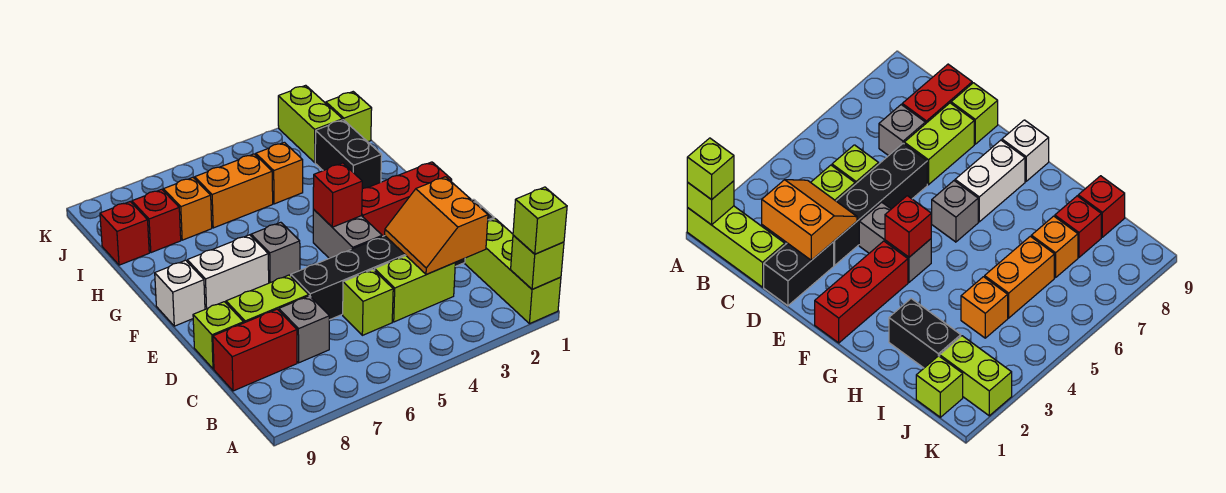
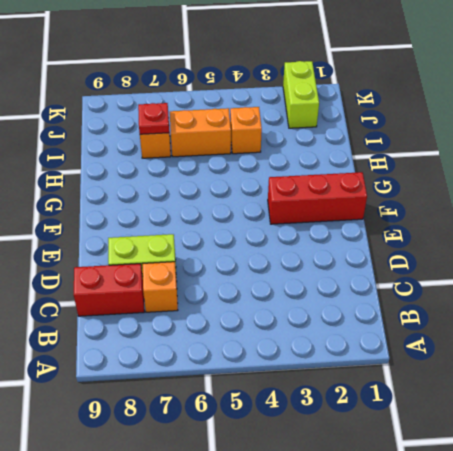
orange 1x1 brick [143,262,178,312] -> grey 1x1 brick [279,296,329,363]
red 1x1 plate [138,103,169,134] -> none
none -> lime 1x3 brick [465,219,561,324]
none -> lime 1x2 brick [375,256,455,322]
none -> lime 1x1 brick [343,269,393,335]

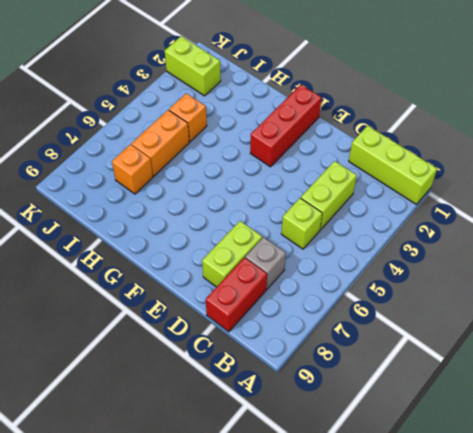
none -> black 1x2 brick [764,242,834,306]
none -> black 1x4 brick [291,236,406,320]
none -> lime 1x1 brick [193,302,244,369]

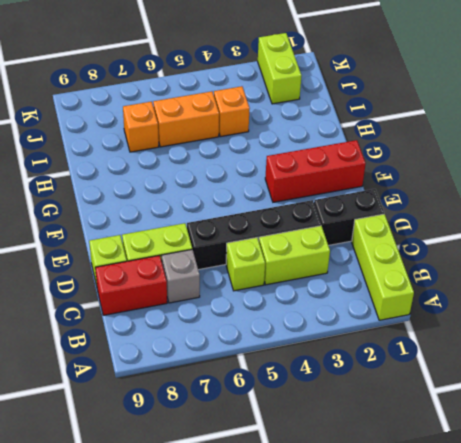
none -> grey 1x2 brick [313,210,382,258]
none -> grey 1x1 brick [251,222,300,283]
none -> white 1x2 brick [187,235,269,309]

